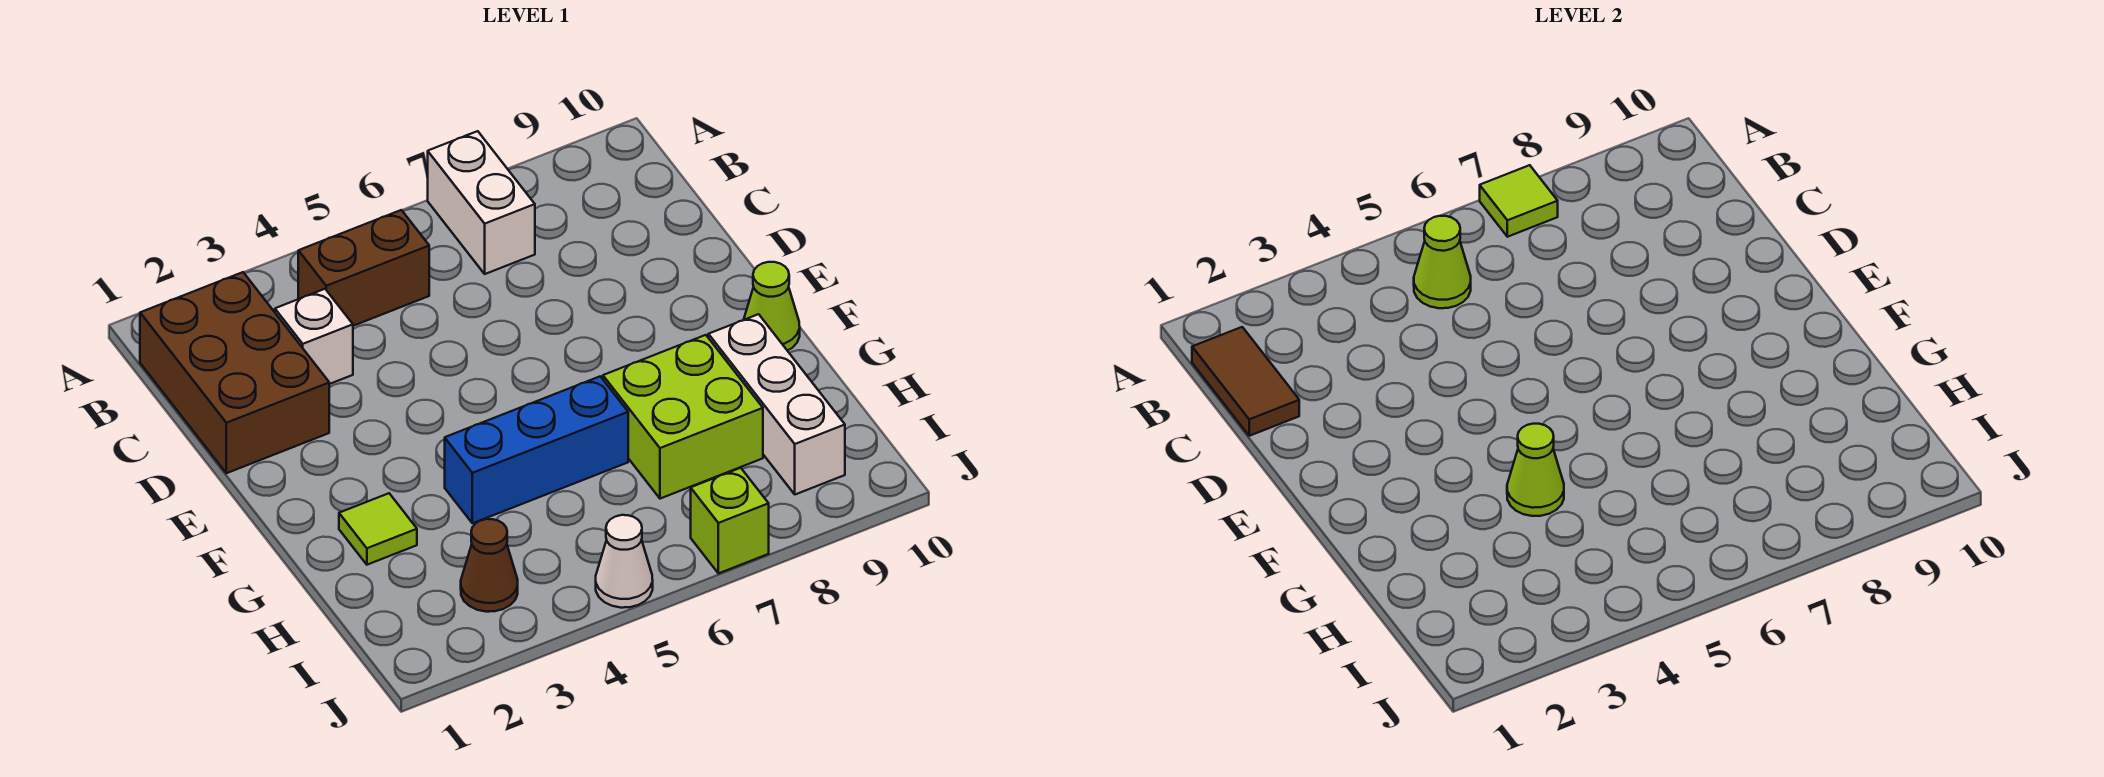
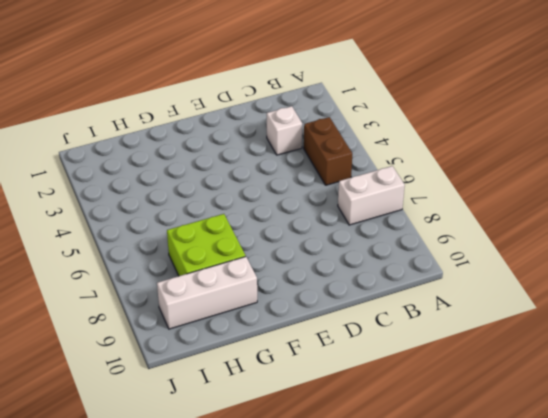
none -> brown 2x3 brick [140,272,329,473]
none -> lime 1x1 cone [744,262,800,351]
none -> lime 1x1 tile [339,493,417,565]

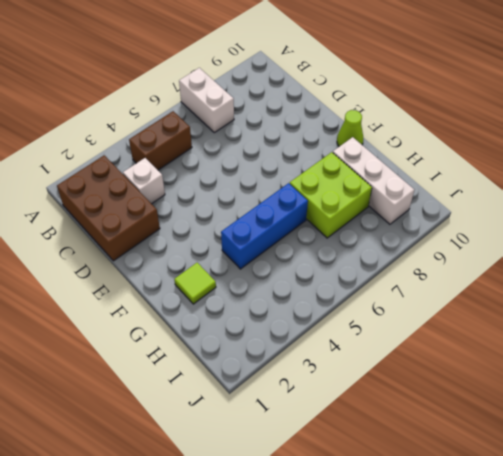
none -> brown 1x1 cone [461,519,518,612]
none -> white 1x1 cone [596,515,653,608]
none -> lime 1x1 brick [691,468,769,573]

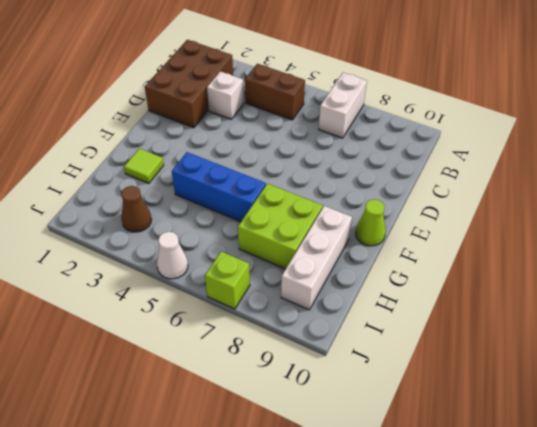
none -> lime 1x1 tile [1480,165,1558,237]
none -> brown 1x2 tile [1192,327,1299,436]
none -> lime 1x1 cone [1414,216,1471,308]

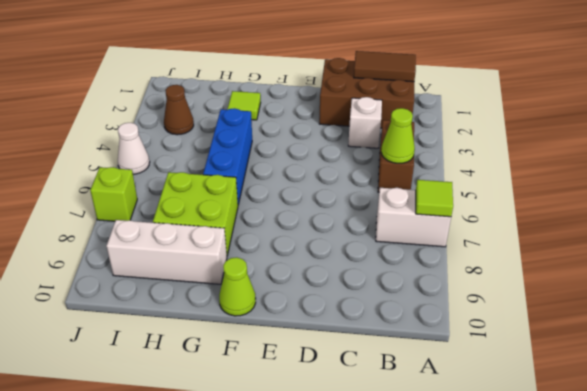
none -> lime 1x1 cone [1507,424,1564,516]

